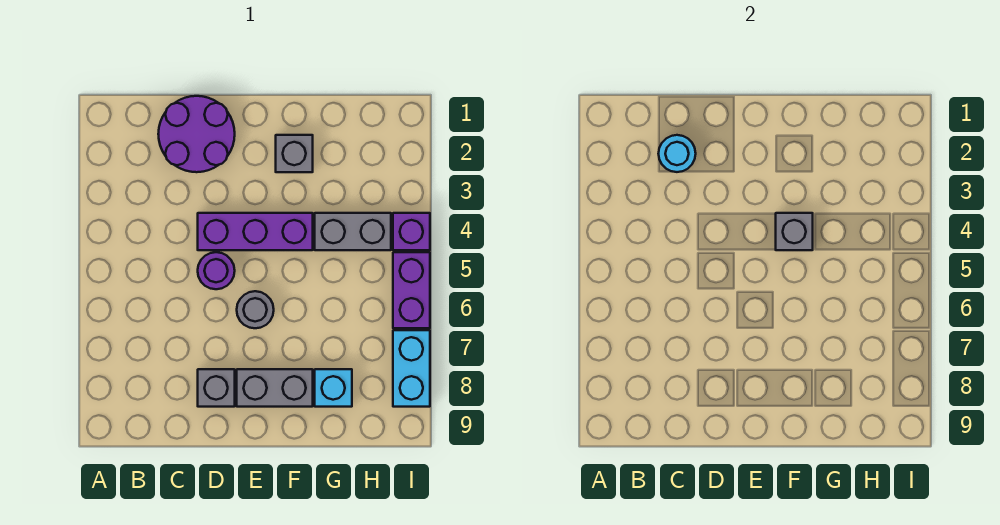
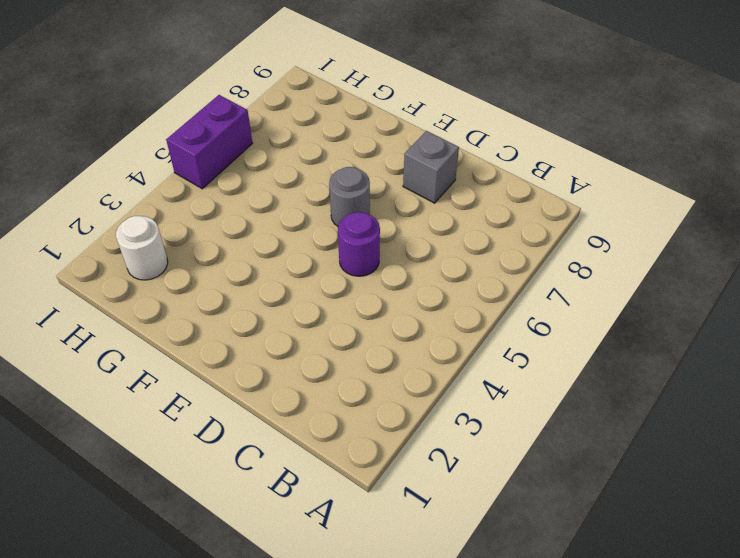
white 1x1 round brick [116,216,168,280] -> none
none -> purple 2x2 round brick [158,96,235,172]
none -> purple 1x3 brick [198,213,313,250]
none -> grey 1x2 brick [237,369,313,407]

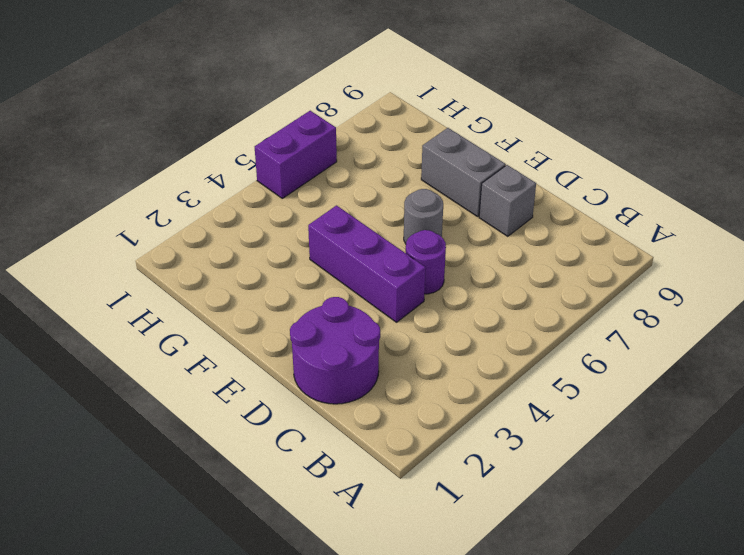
none -> grey 1x1 brick [276,135,313,172]
none -> grey 1x2 brick [315,213,391,250]
none -> cyan 1x1 brick [315,369,352,407]

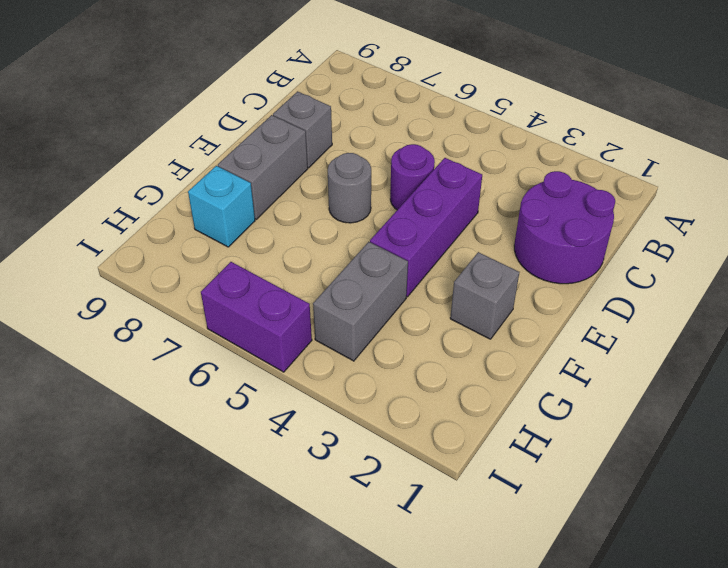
none -> purple 1x1 brick [393,213,430,250]
none -> cyan 1x2 brick [393,330,430,407]
none -> cyan 1x1 round brick [658,135,696,172]

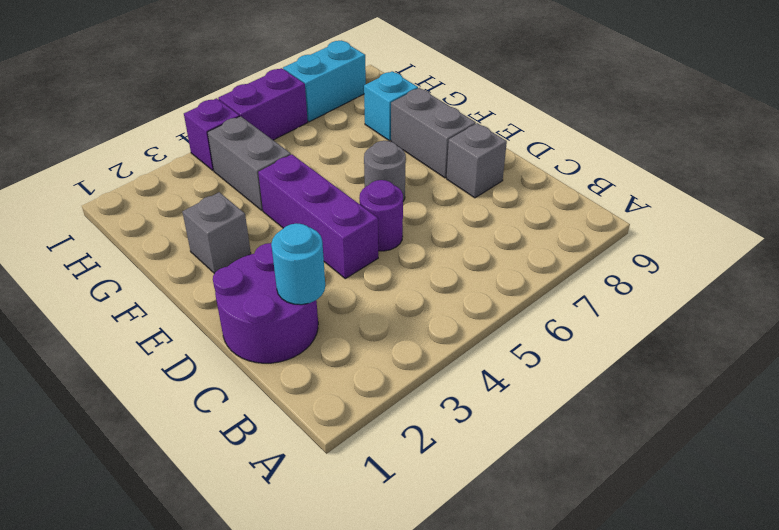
none -> grey 1x1 brick [776,213,813,250]

